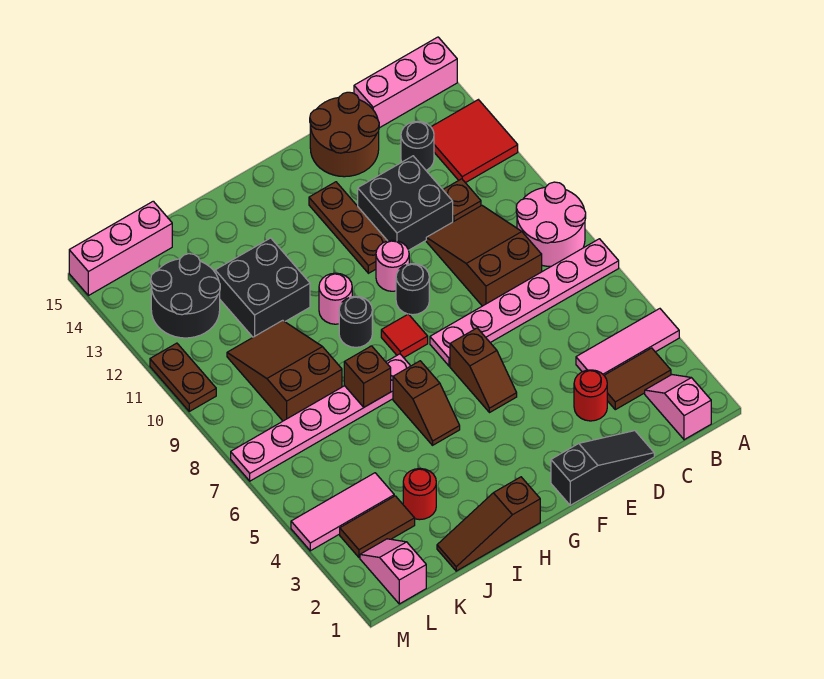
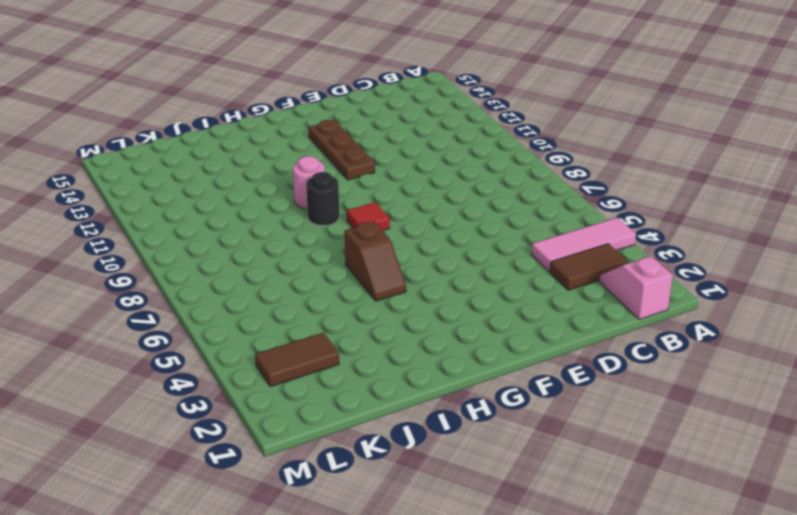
none -> pink 1x6 plate [430,239,619,366]
none -> pink 2x2 round brick [516,182,586,267]
none -> red 2x2 tile [431,100,518,183]
none -> pink 1x3 brick [354,37,457,128]

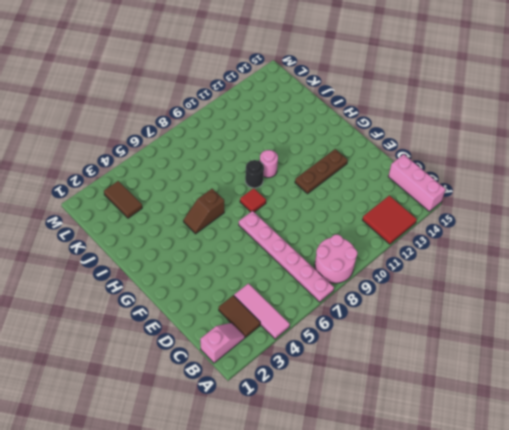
none -> brown 2x3 slope [426,206,542,306]
none -> brown 1x1 plate [443,179,481,222]
none -> black 1x1 round brick [401,121,434,170]
none -> black 1x3 slope [551,431,654,505]

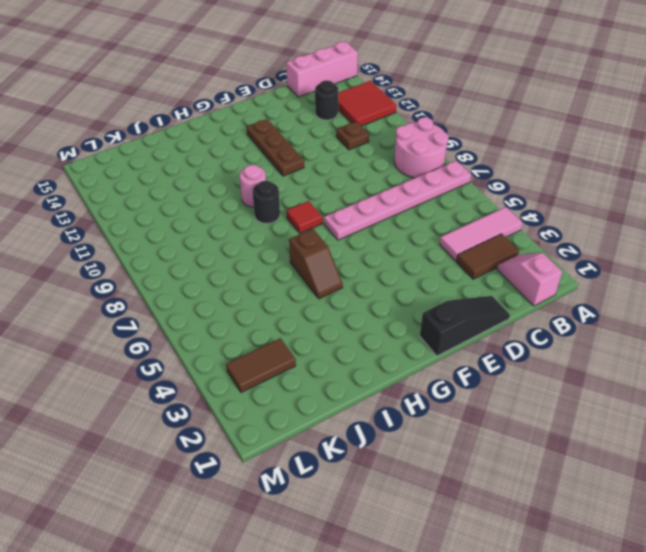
none -> brown 2x3 slope [426,206,542,306]
none -> red 1x1 round brick [574,370,607,421]
none -> black 2x2 brick [358,156,453,250]
none -> brown 2x2 round brick [310,92,379,177]

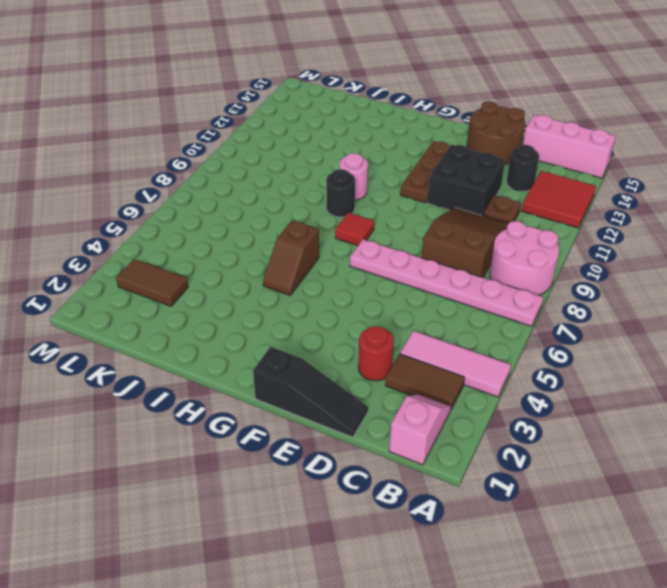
none -> brown 1x2 slope [450,328,517,413]
none -> black 1x1 round brick [396,264,429,315]
none -> pink 1x1 round brick [376,240,409,291]
none -> brown 1x3 slope [437,477,540,571]

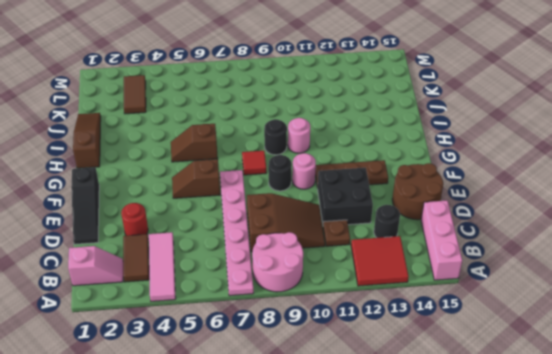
none -> pink 1x6 plate [231,354,410,481]
none -> black 2x2 brick [215,238,310,337]
none -> red 1x1 round brick [403,469,436,520]
none -> brown 2x3 slope [227,320,342,421]

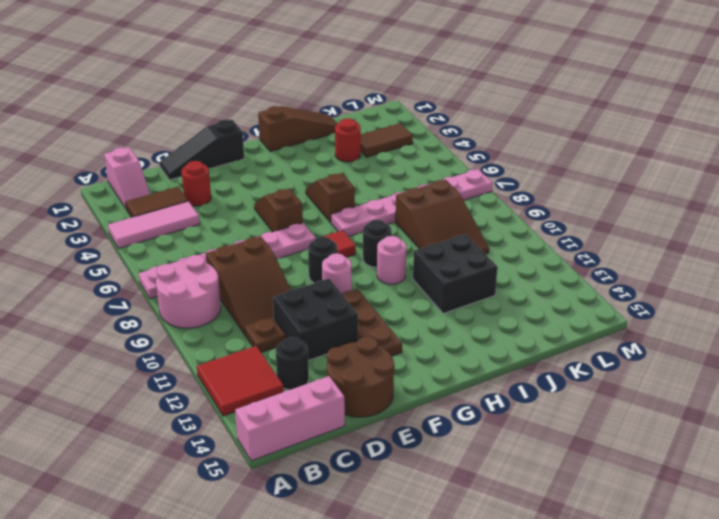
none -> pink 1x3 tile [291,473,394,551]
none -> black 2x2 round brick [151,254,220,338]
none -> pink 1x3 brick [69,201,172,296]
none -> pink 1x2 slope [360,539,426,604]

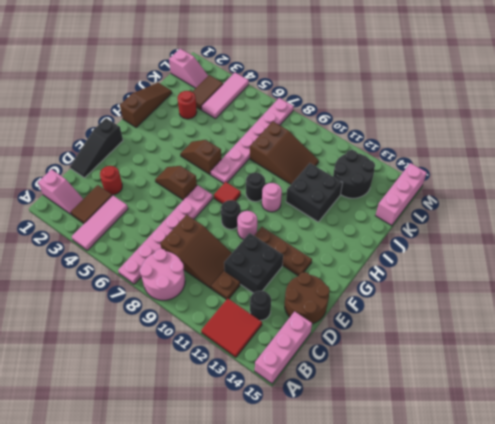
none -> brown 1x2 plate [150,343,216,411]
none -> brown 1x1 brick [344,346,391,407]

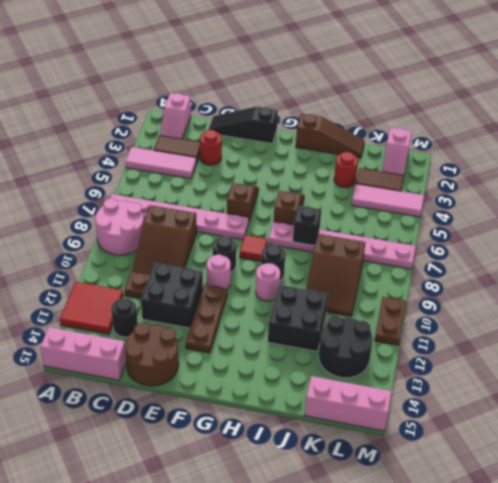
black 1x1 brick [293,206,321,246] -> brown 1x1 brick [344,346,391,407]

